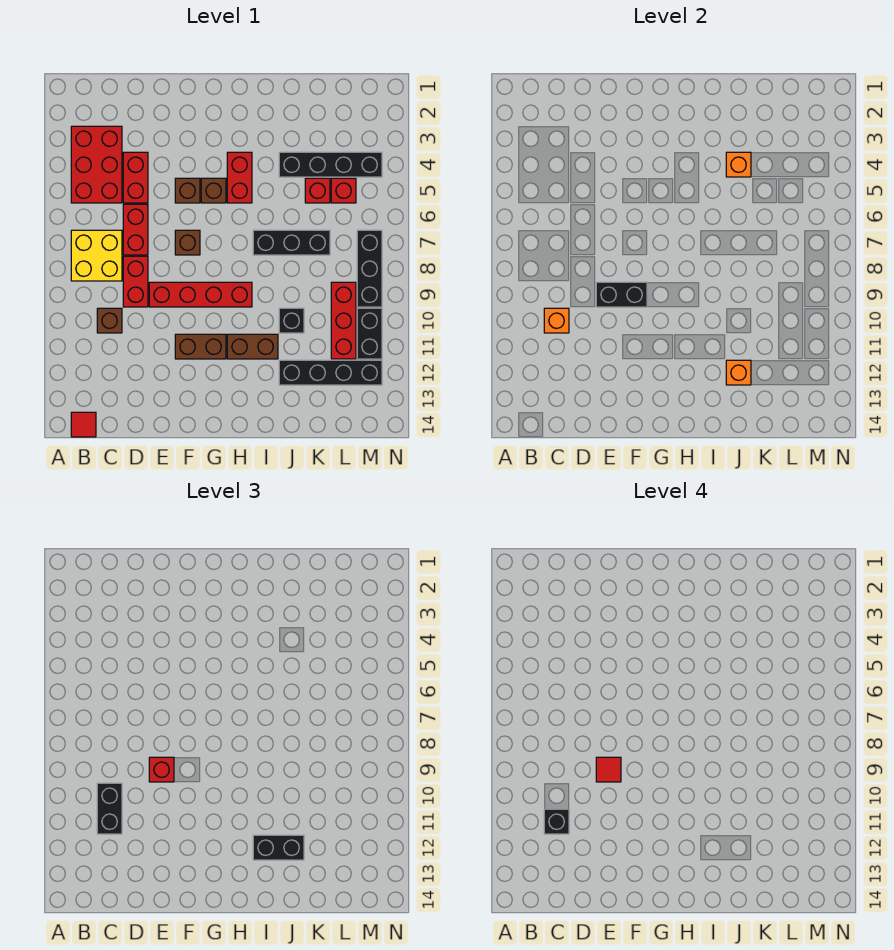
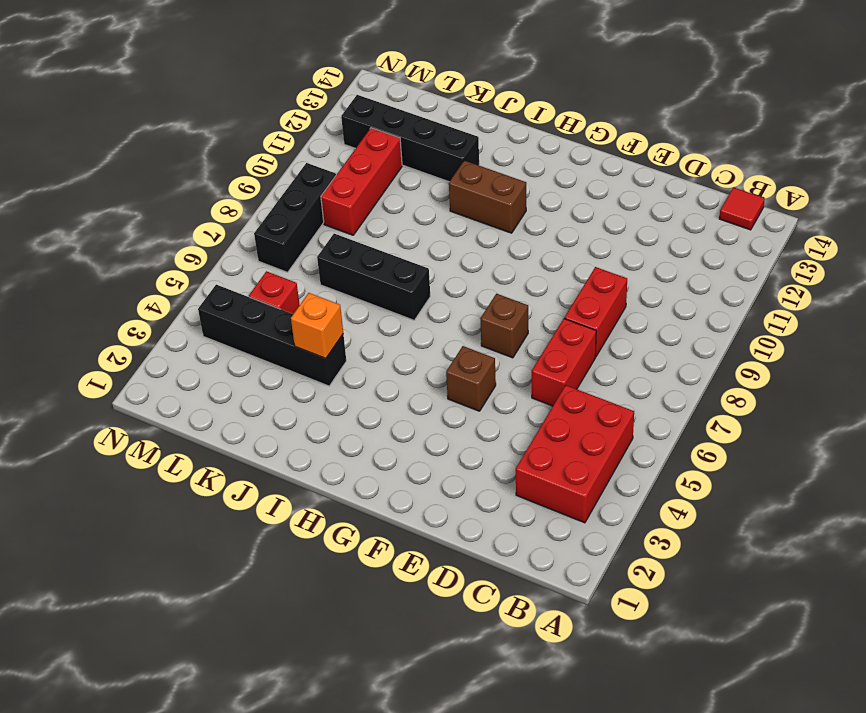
none -> yellow 2x2 brick [71,230,122,281]
none -> brown 1x1 brick [97,308,122,333]
none -> red 1x2 brick [123,152,148,203]
none -> red 1x4 brick [149,282,252,307]

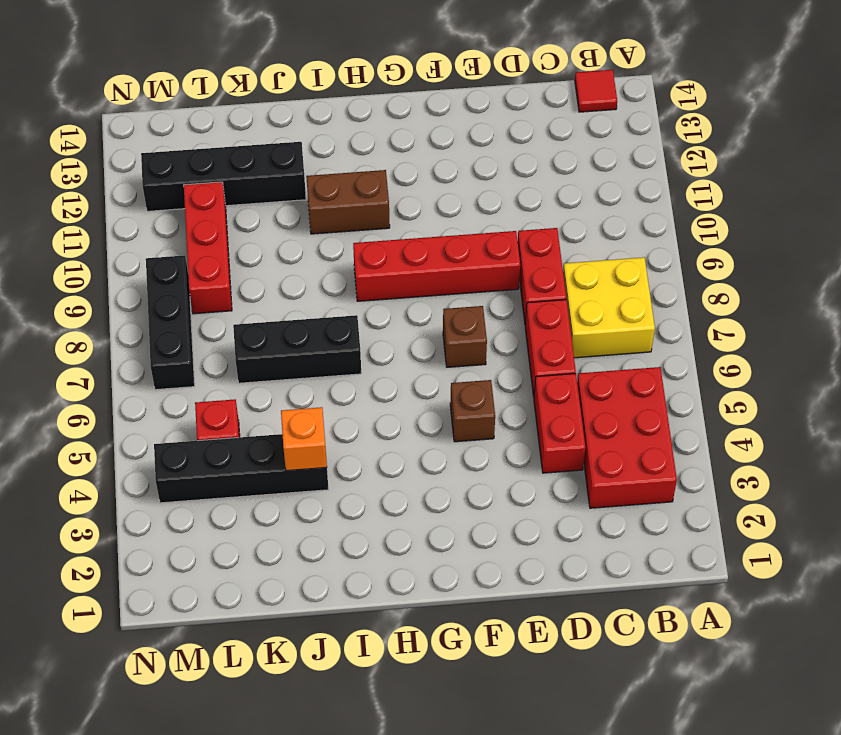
none -> brown 1x1 brick [97,308,122,333]
none -> brown 1x2 brick [175,334,226,359]
none -> brown 1x1 brick [201,178,226,203]
none -> red 1x2 brick [227,152,252,203]

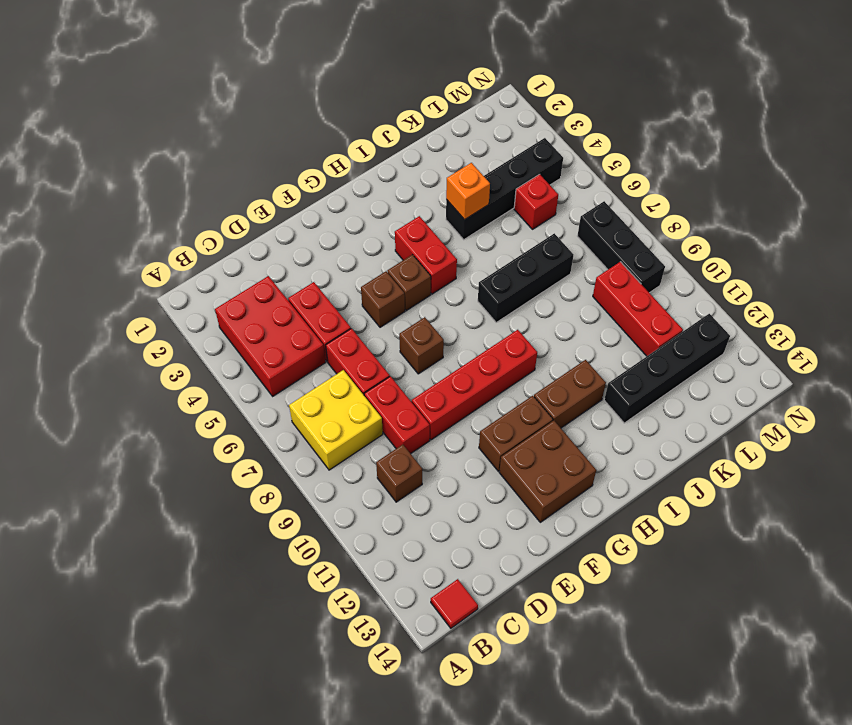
brown 2x2 brick [499,421,596,522] -> none
none -> black 1x1 brick [279,308,304,333]
none -> red 1x1 brick [305,178,330,203]
none -> black 1x2 brick [357,308,382,359]
none -> orange 1x1 brick [544,308,569,333]

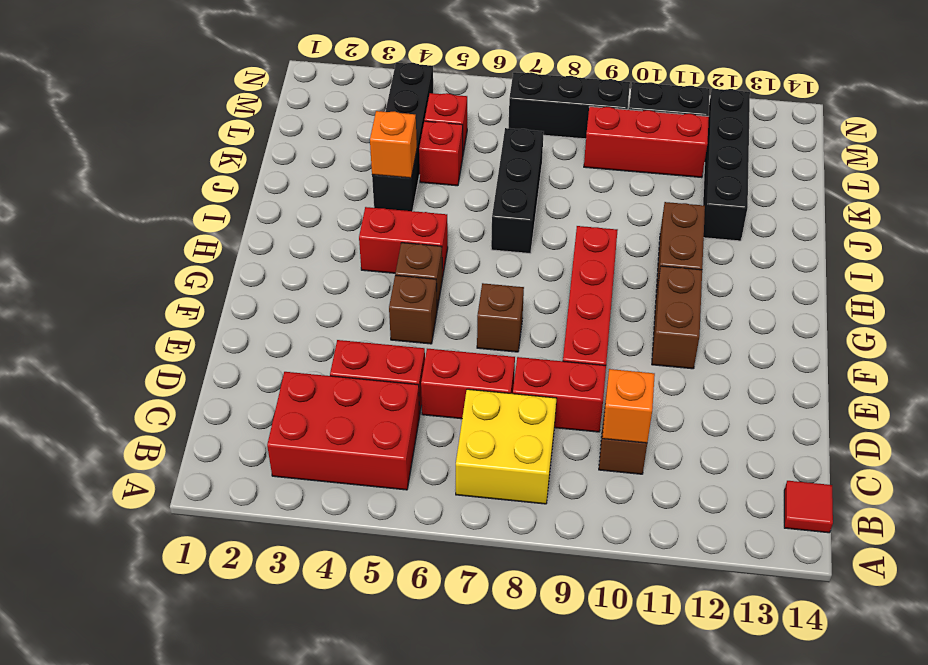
none -> black 1x1 brick [279,308,304,333]
none -> black 1x2 brick [596,282,647,307]
none -> orange 1x1 brick [726,360,751,385]
none -> black 1x2 brick [97,783,122,834]

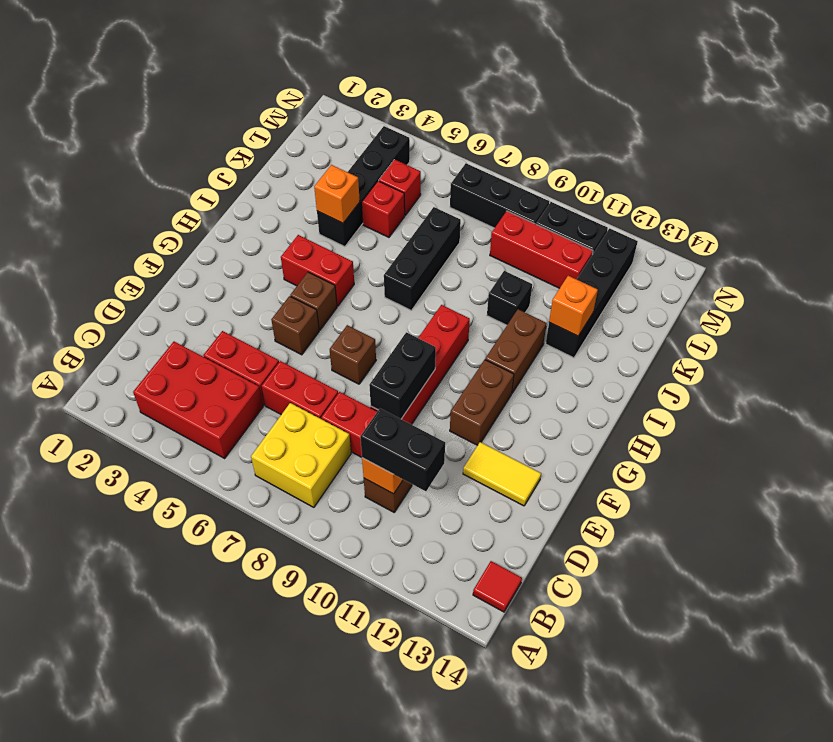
yellow 1x2 tile [463,442,541,506] -> none
none -> red 1x1 brick [149,757,174,782]
none -> black 1x2 brick [253,835,304,860]
none -> black 1x1 brick [544,809,569,834]
none -> red 1x1 tile [596,757,621,782]

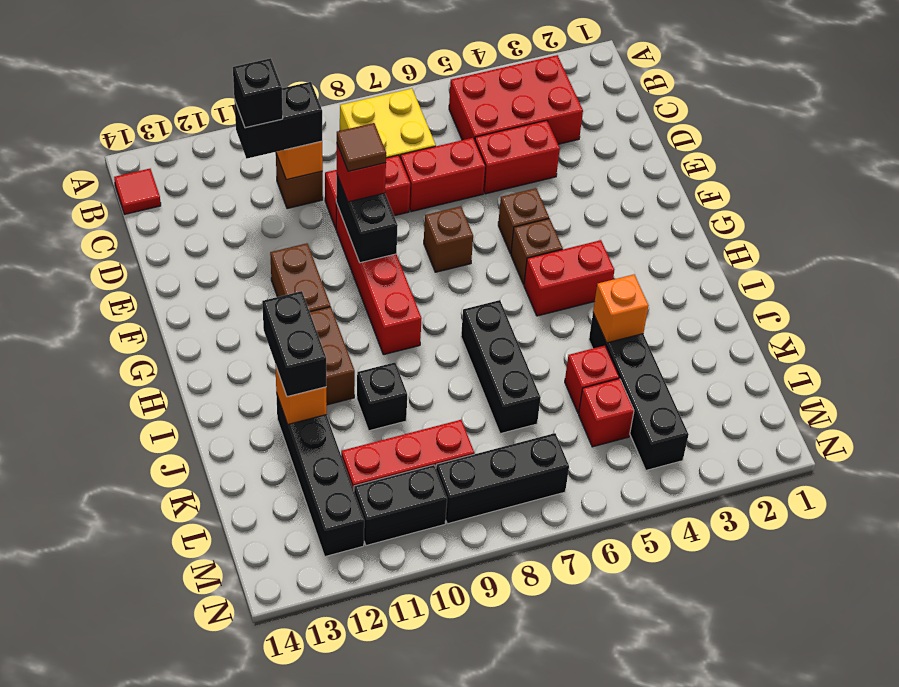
brown 1x1 tile [337,123,386,171] -> red 1x1 tile [596,757,621,782]

